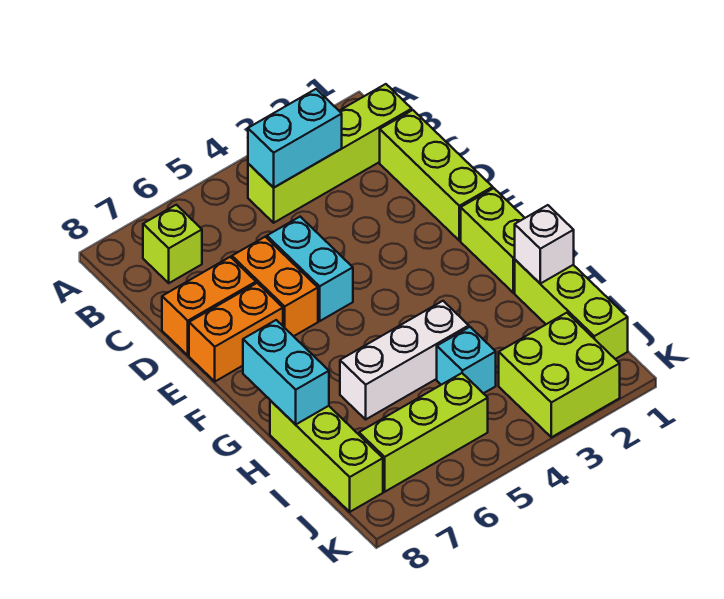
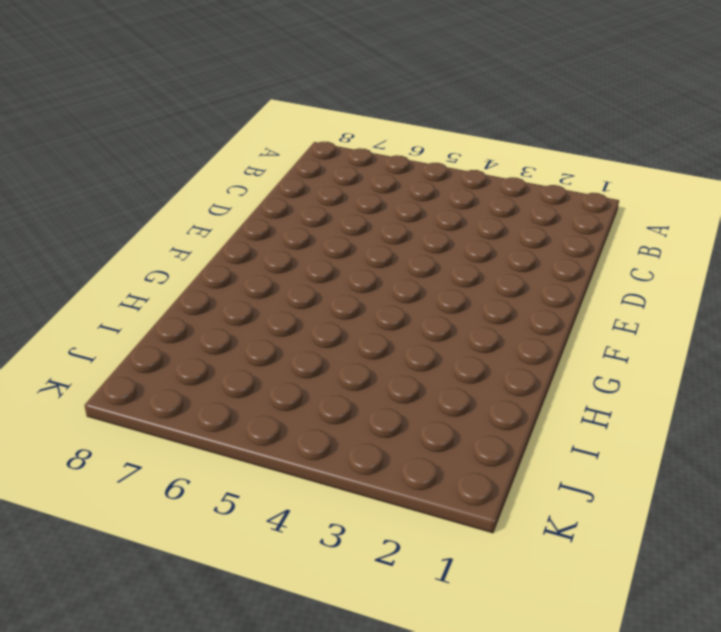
none -> lime 1x4 brick [248,84,412,223]
none -> lime 1x1 brick [143,205,202,283]
none -> lime 1x3 brick [380,110,493,241]

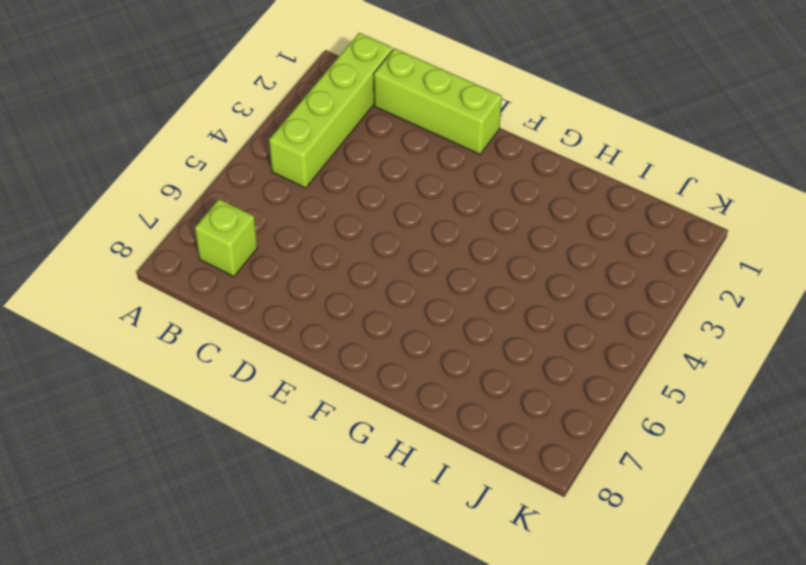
none -> cyan 1x2 brick [267,217,353,321]
none -> orange 1x2 brick [232,237,318,336]
none -> orange 1x2 brick [162,257,256,355]

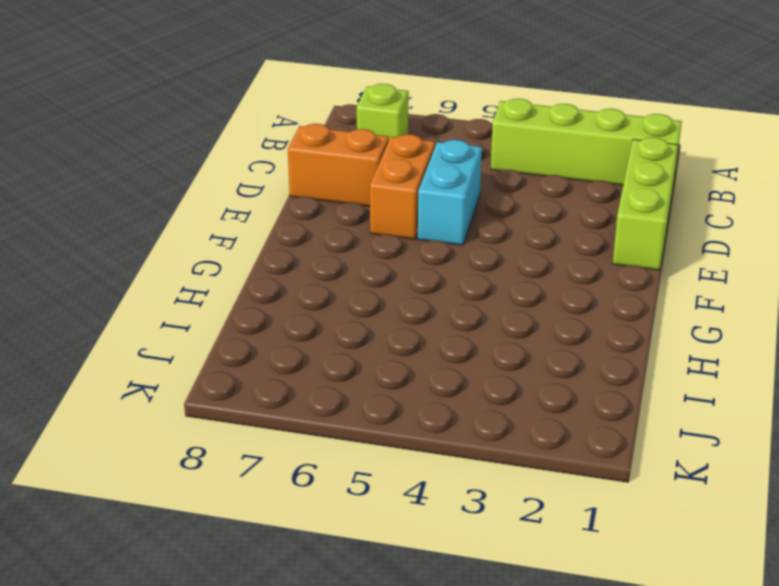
none -> orange 1x2 brick [189,283,283,381]
none -> lime 1x2 brick [461,188,524,293]
none -> lime 1x3 brick [515,260,628,359]

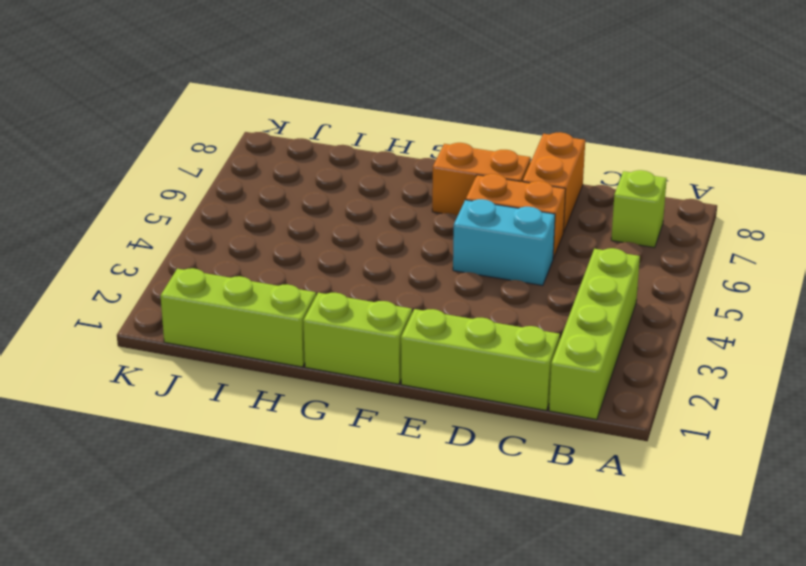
orange 1x2 brick [432,143,531,216] -> orange 1x2 brick turned to [189,283,283,381]
none -> white 1x3 brick [340,301,469,419]
none -> lime 1x3 brick [270,401,383,512]
none -> cyan 1x1 brick [437,327,496,393]

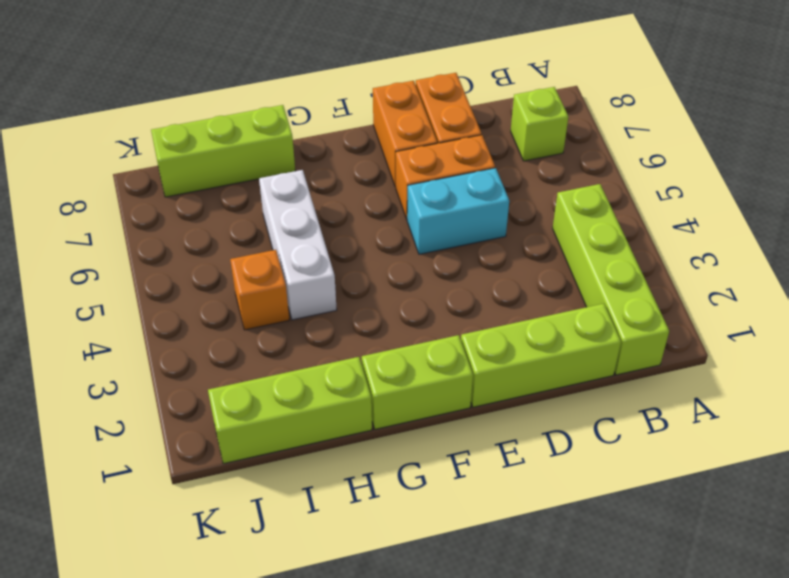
orange 1x1 brick [230,250,289,330] -> cyan 1x1 brick [437,327,496,393]
none -> lime 2x2 brick [499,313,620,437]
none -> lime 1x3 brick [359,373,488,492]
none -> cyan 1x2 brick [248,89,342,188]

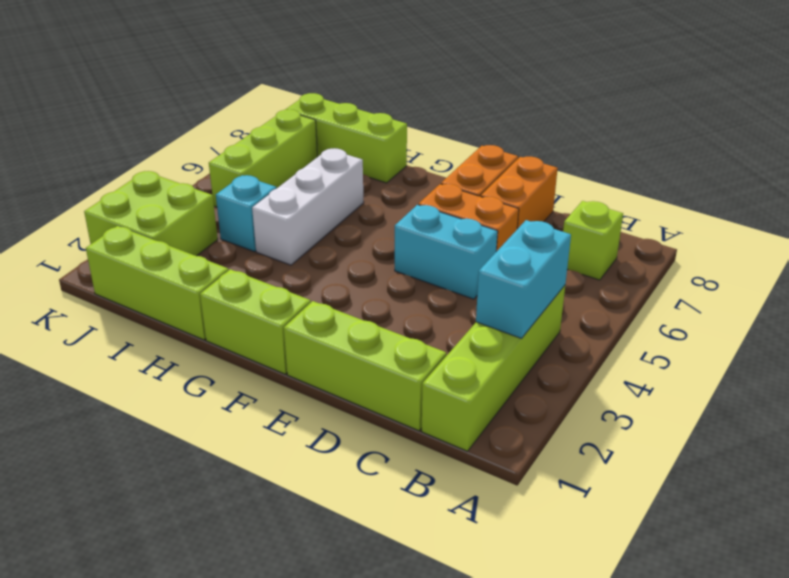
none -> cyan 1x2 brick [243,320,329,425]
none -> white 1x1 brick [515,205,574,284]

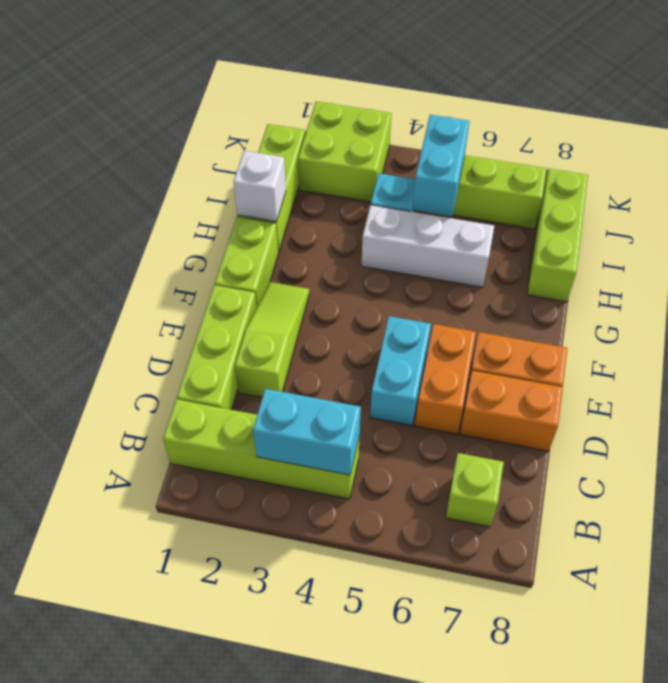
lime 1x3 slope [235,282,309,397] -> none
cyan 1x2 brick [412,115,470,216] -> cyan 1x2 brick moved to [243,320,329,425]

